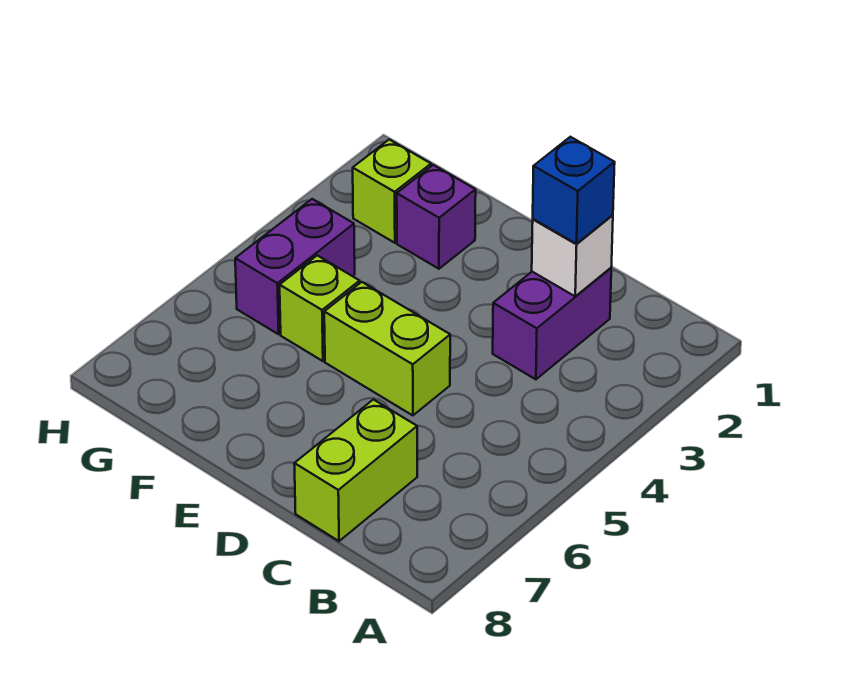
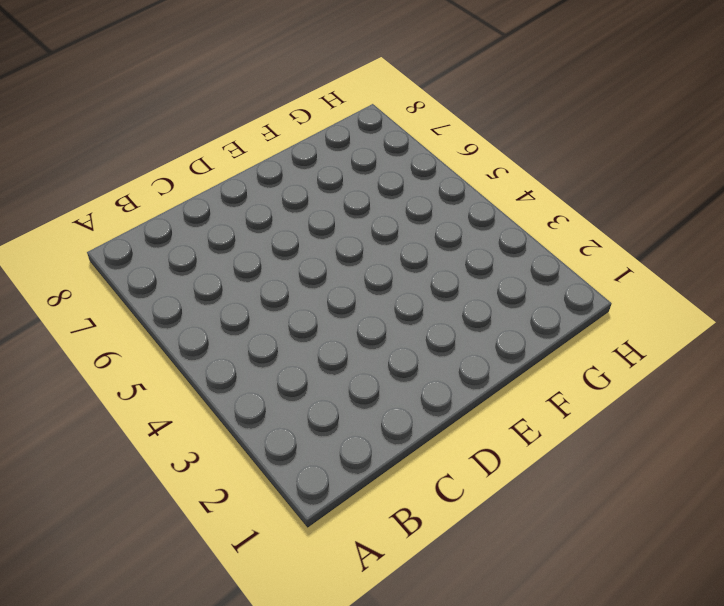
none -> purple 1x2 brick [493,268,611,379]
none -> lime 1x2 brick [294,400,417,541]

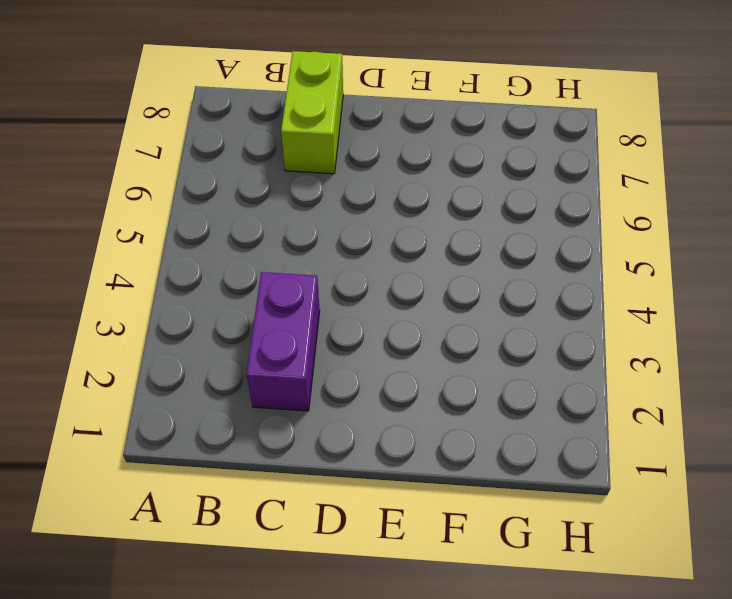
none -> lime 1x2 brick [324,282,450,415]
none -> purple 1x1 brick [397,165,476,269]

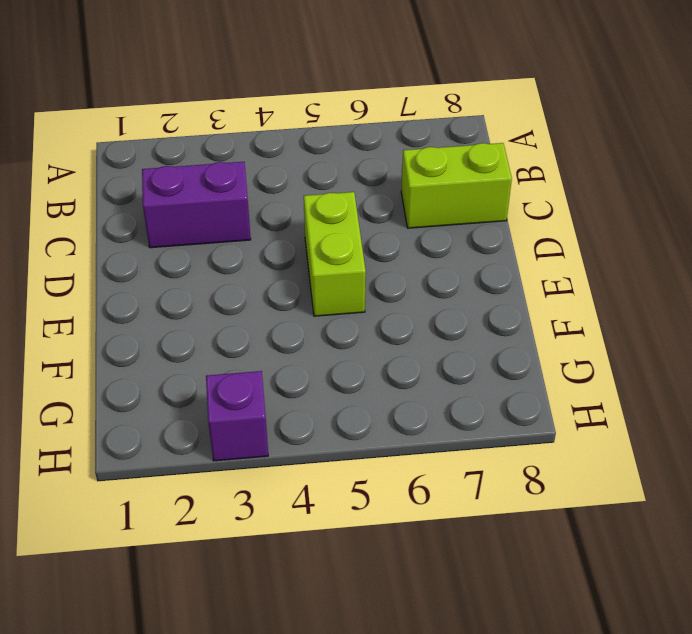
purple 1x1 brick [206,371,268,461] -> purple 1x1 brick moved to [397,165,476,269]
none -> lime 1x1 brick [280,255,360,361]
none -> lime 1x1 brick [353,140,431,243]

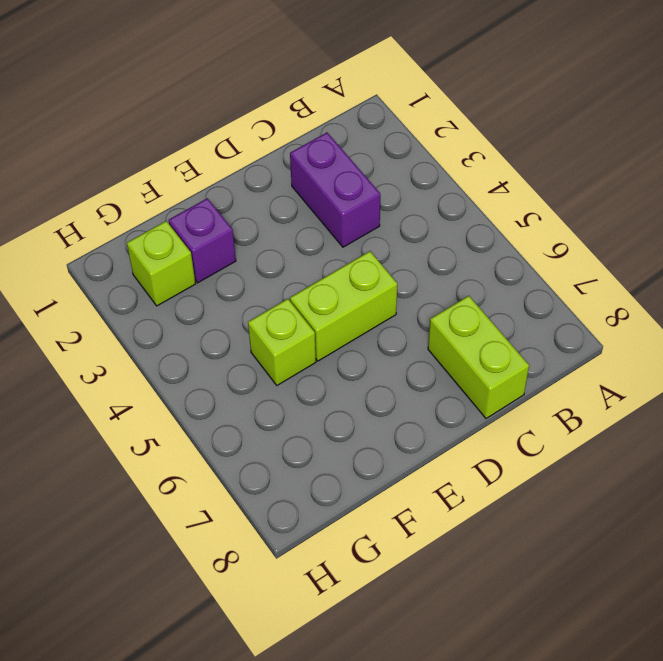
none -> purple 1x2 brick [235,199,355,334]
none -> white 1x1 brick [532,215,613,296]

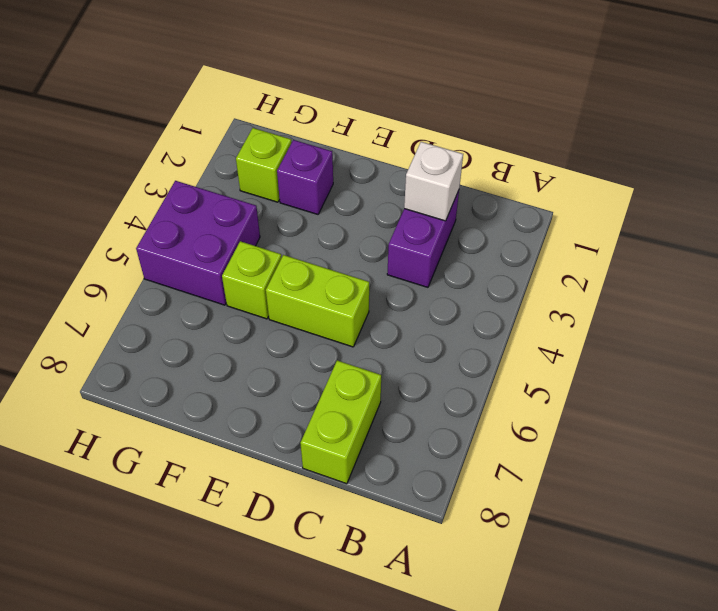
purple 2x2 brick [136,181,260,305] -> purple 1x2 brick [235,199,355,334]
none -> blue 1x1 brick [533,137,615,244]

